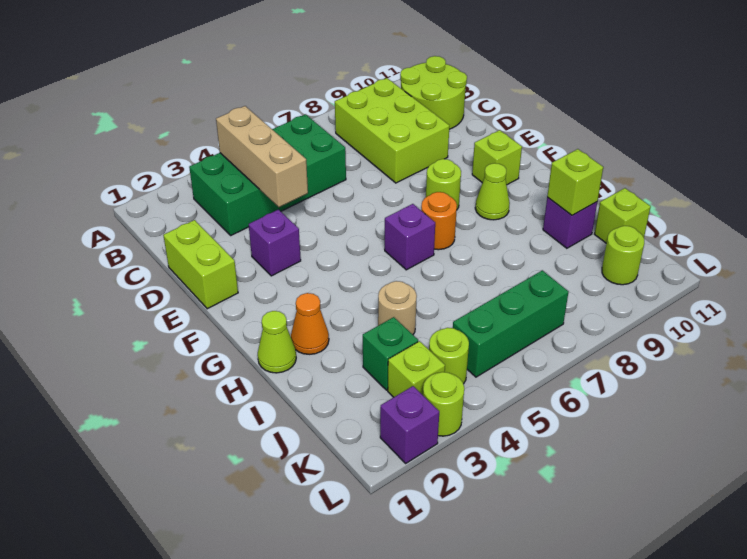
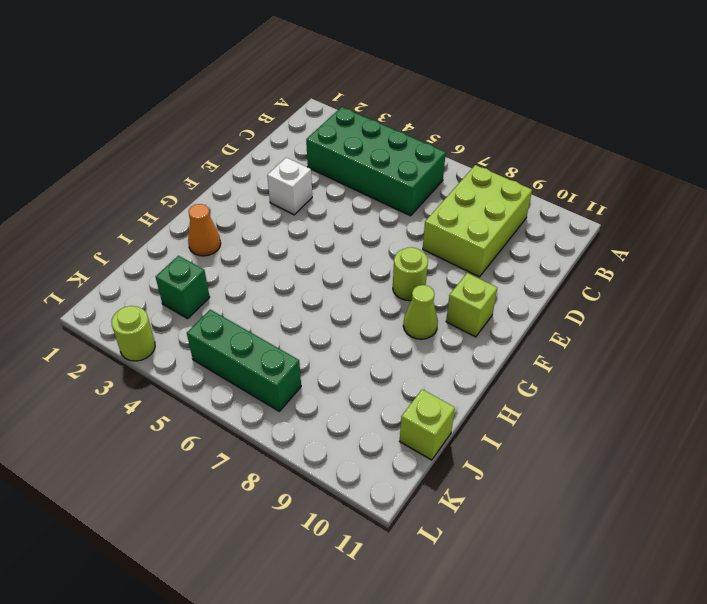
white 1x1 brick [267,158,312,215] -> purple 1x1 brick [249,210,301,276]
none -> lime 2x2 round brick [400,56,467,129]
none -> lime 1x2 brick [163,220,238,309]
none -> purple 1x1 brick [385,204,435,270]

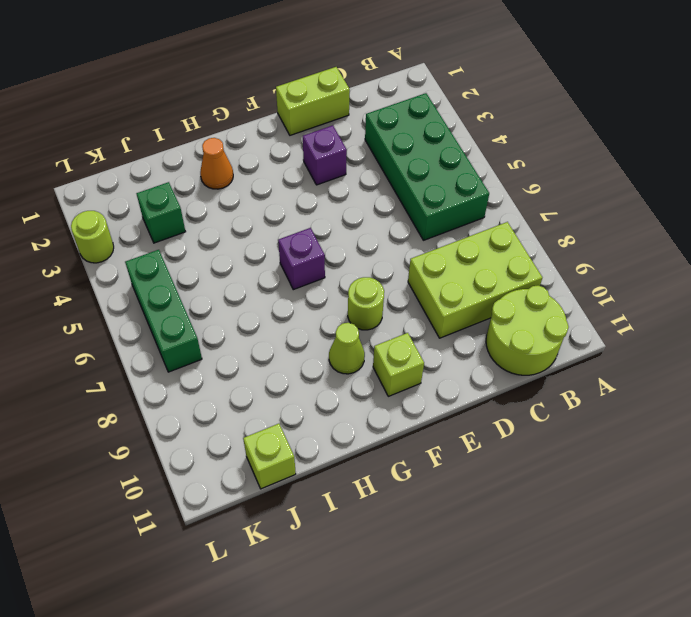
none -> orange 1x1 round brick [421,192,457,250]
none -> lime 1x1 cone [258,311,296,373]
none -> tan 1x1 round brick [378,281,417,334]

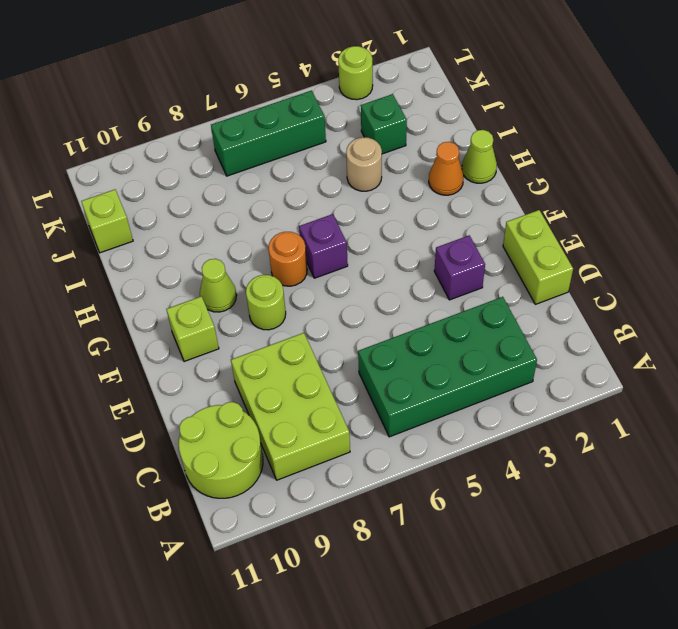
none -> purple 1x1 brick [543,197,597,248]
none -> lime 1x1 brick [388,341,445,397]
none -> lime 1x1 round brick [429,328,469,384]

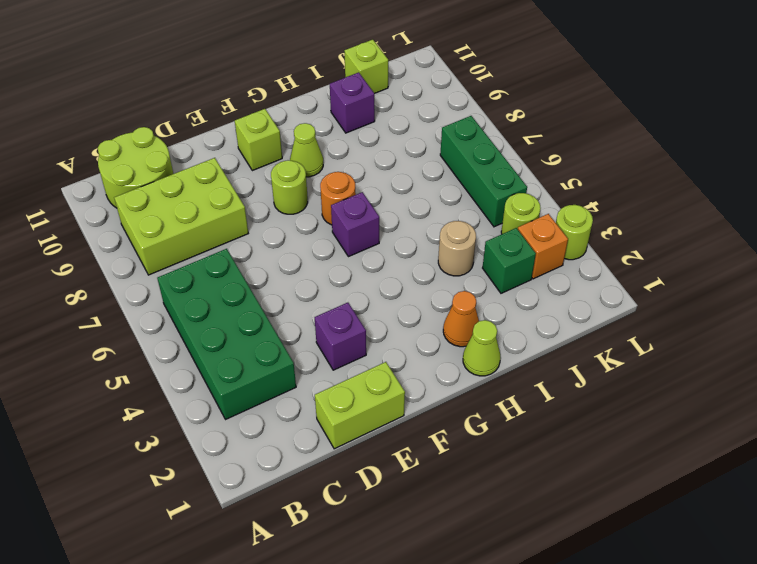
orange 1x1 brick [518,214,568,279] -> lime 1x1 brick [388,341,445,397]
none -> lime 1x1 round brick [602,226,644,285]
none -> purple 1x1 brick [380,386,439,463]
none -> tan 1x3 brick [216,106,308,207]

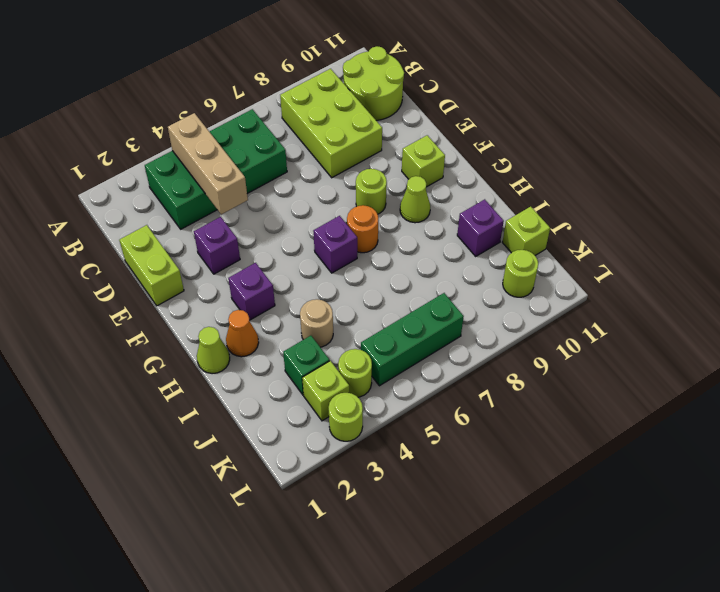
purple 1x1 brick [228,263,275,320] -> purple 1x1 brick moved to [380,386,439,463]
none -> lime 1x1 brick [547,149,603,215]

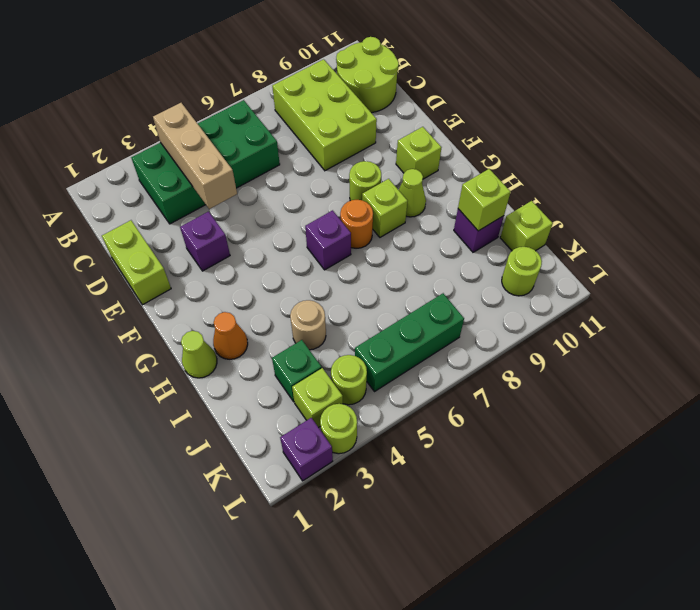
lime 1x1 brick [362,179,408,237] -> none

